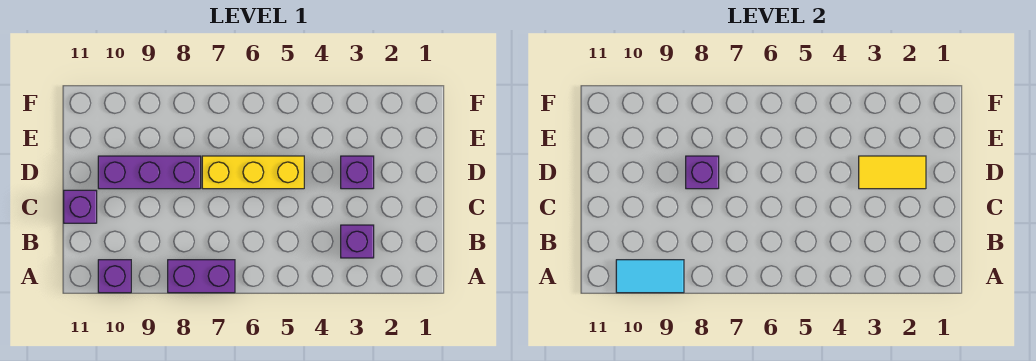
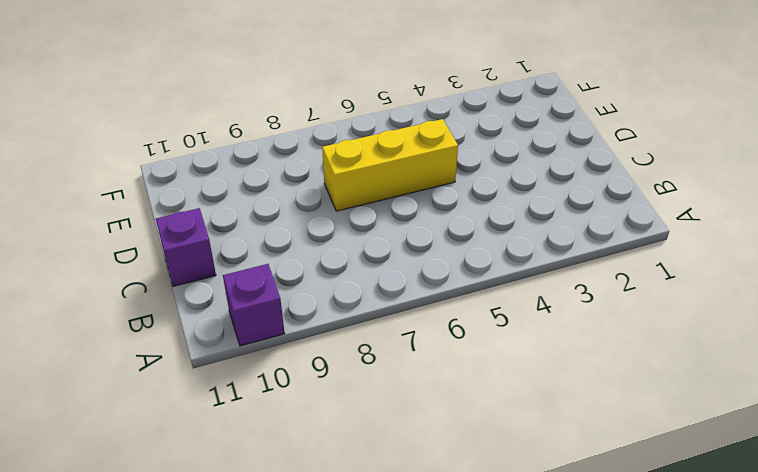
none -> purple 1x2 brick [168,260,235,293]
none -> purple 1x1 brick [341,225,374,258]

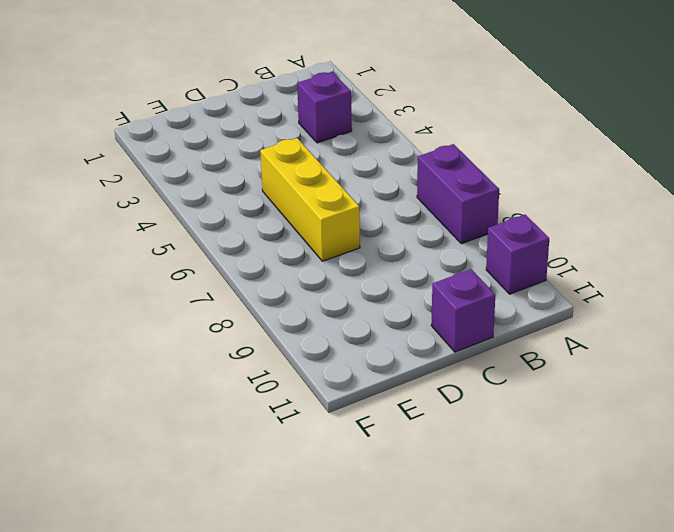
none -> purple 1x1 brick [341,156,374,189]
none -> purple 1x3 brick [98,156,201,189]

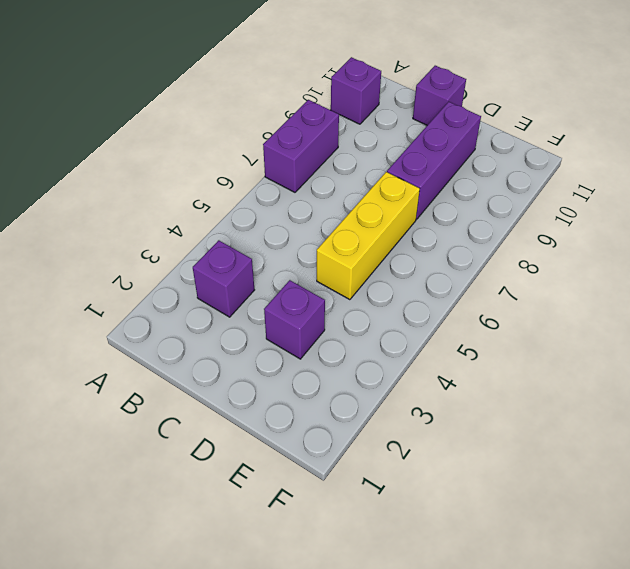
none -> cyan 1x2 tile [616,260,684,293]
none -> yellow 1x2 tile [859,156,926,189]

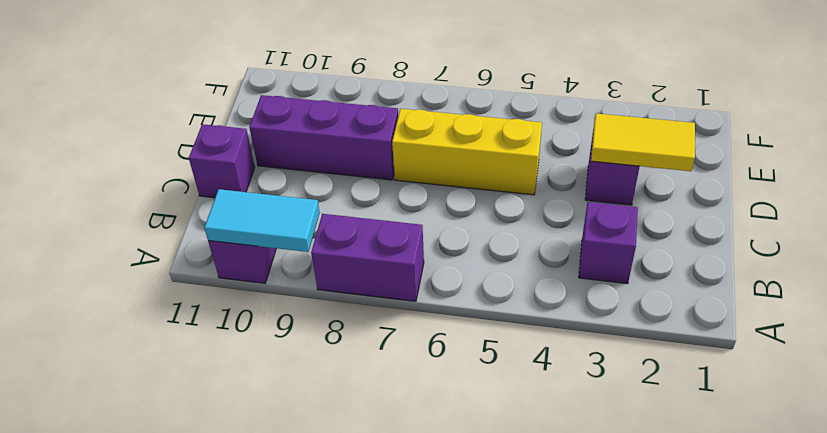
none -> purple 1x1 brick [686,156,719,189]

